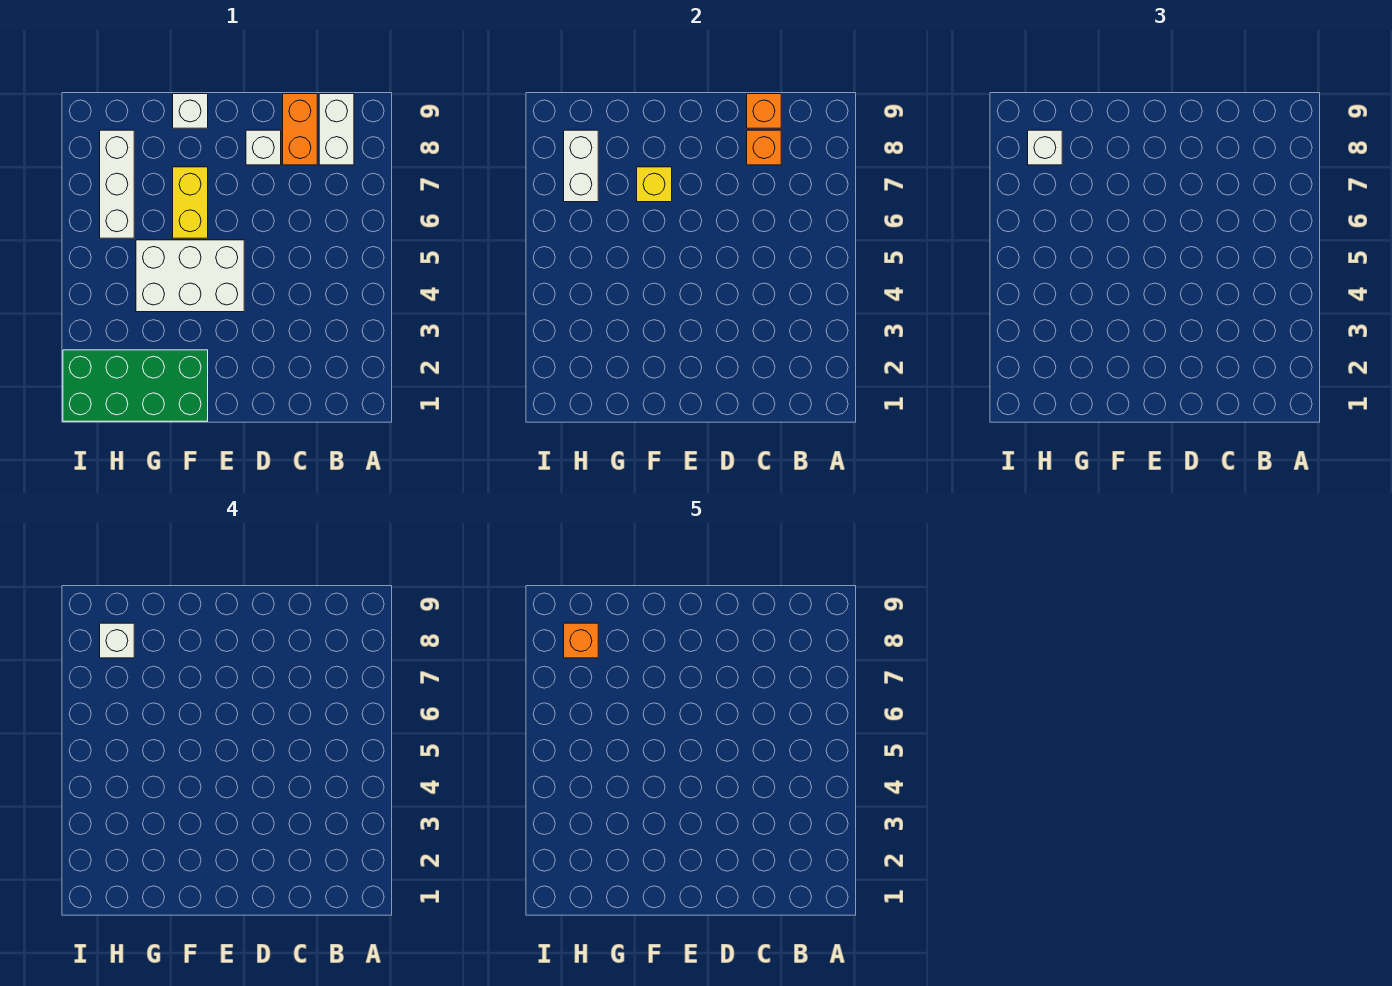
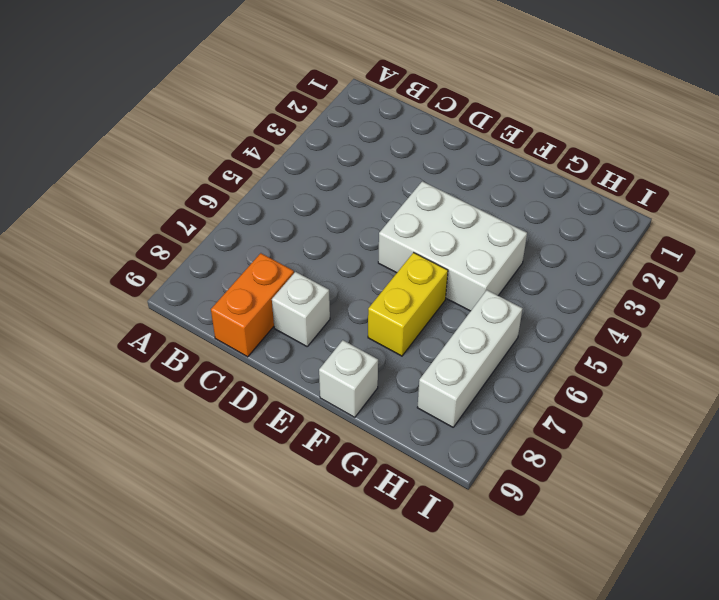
none -> white 1x2 brick [319,94,354,165]
none -> green 2x4 brick [63,350,208,421]
none -> orange 1x1 brick [747,130,781,165]

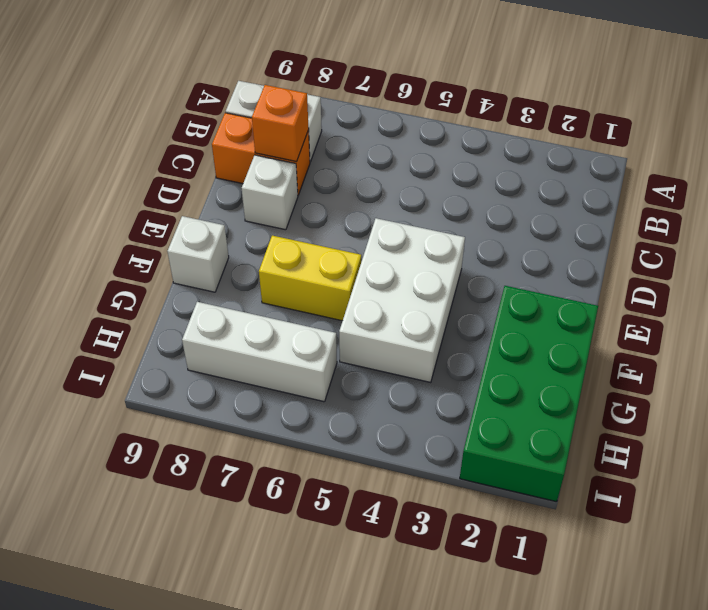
none -> orange 1x1 brick [747,94,781,128]
none -> yellow 1x1 brick [637,167,672,202]
none -> white 1x2 brick [564,130,598,202]

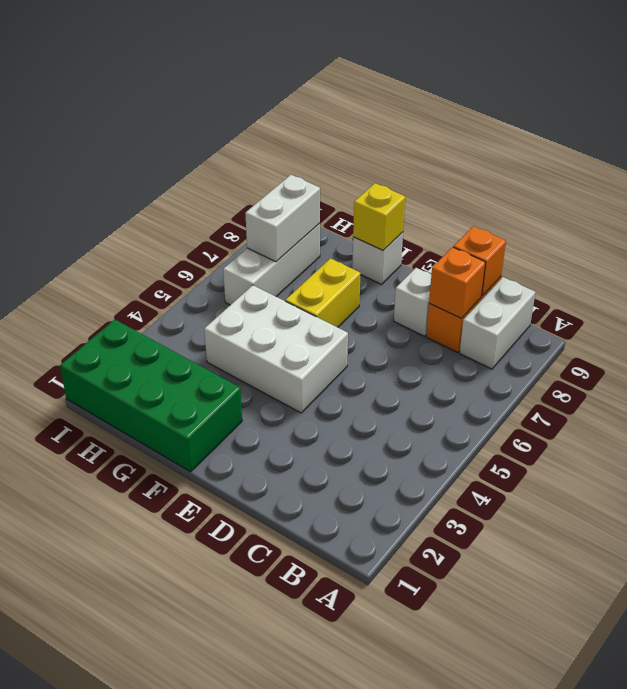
yellow 1x1 brick [353,183,405,250] -> yellow 1x1 brick moved to [637,167,672,202]
none -> white 1x1 brick [1028,130,1062,165]
none -> white 1x1 brick [100,623,134,658]
none -> orange 1x1 brick [564,623,598,658]

